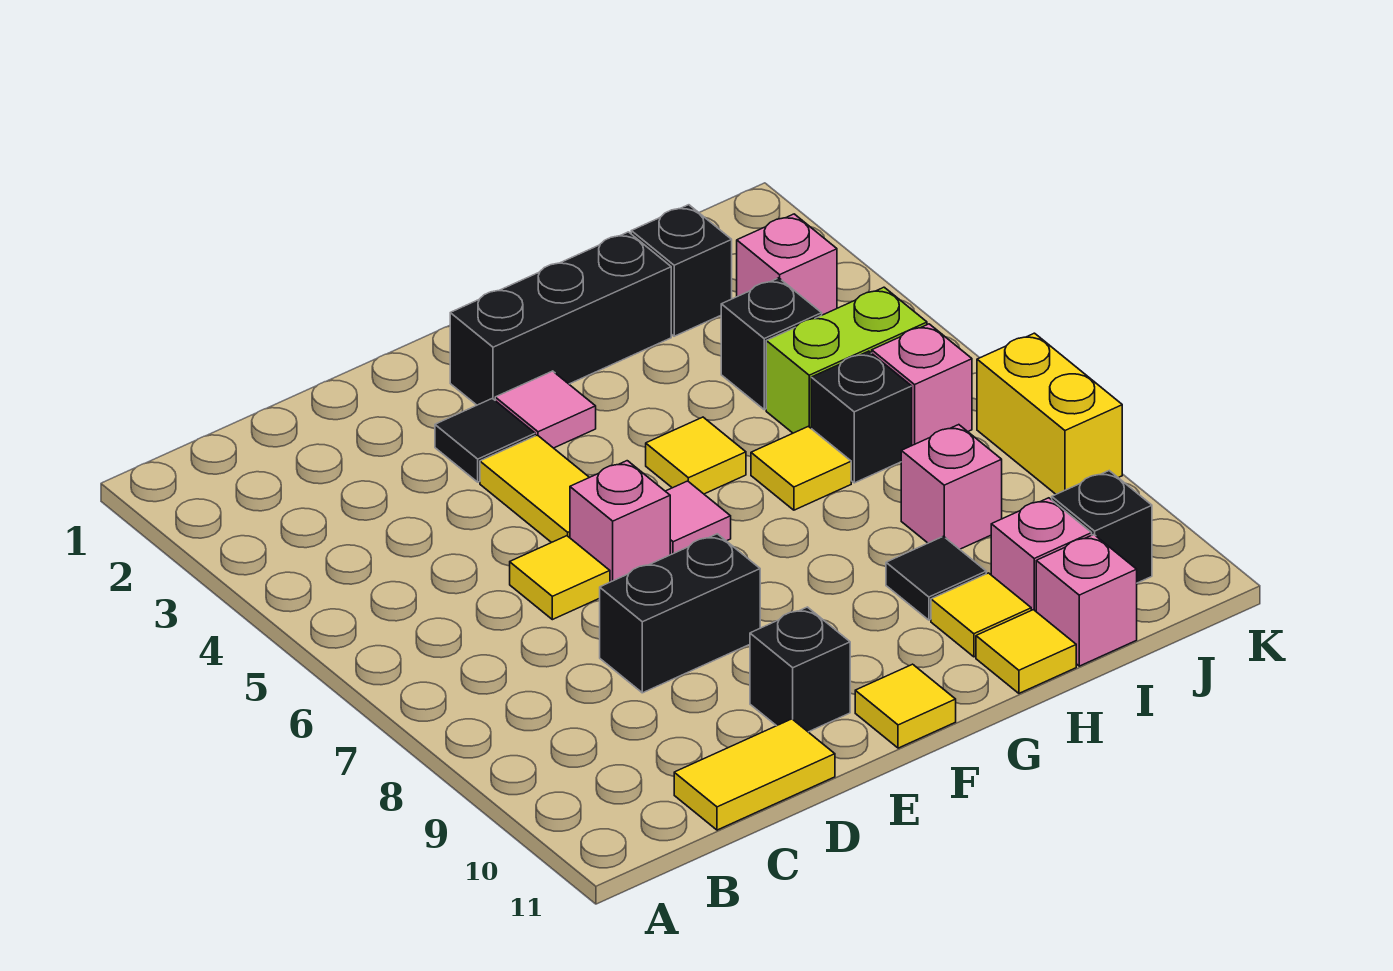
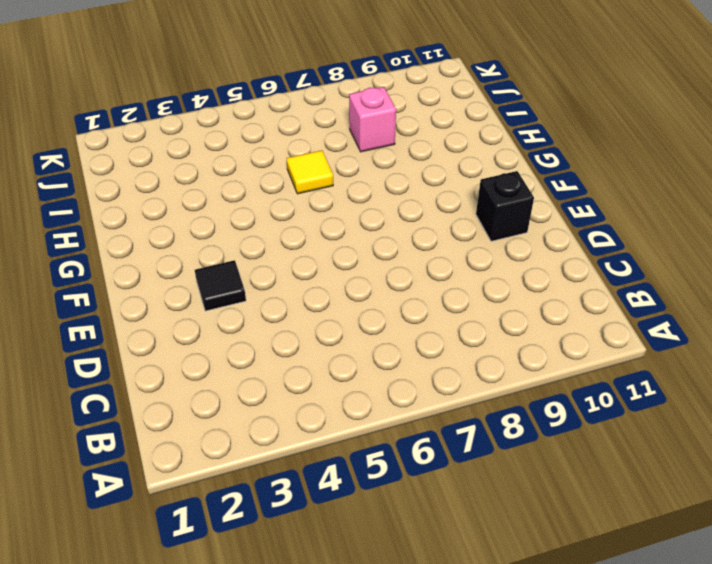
none -> yellow 1x2 tile [674,719,835,830]
none -> yellow 1x1 tile [510,536,610,620]
none -> black 1x2 brick [600,534,760,693]

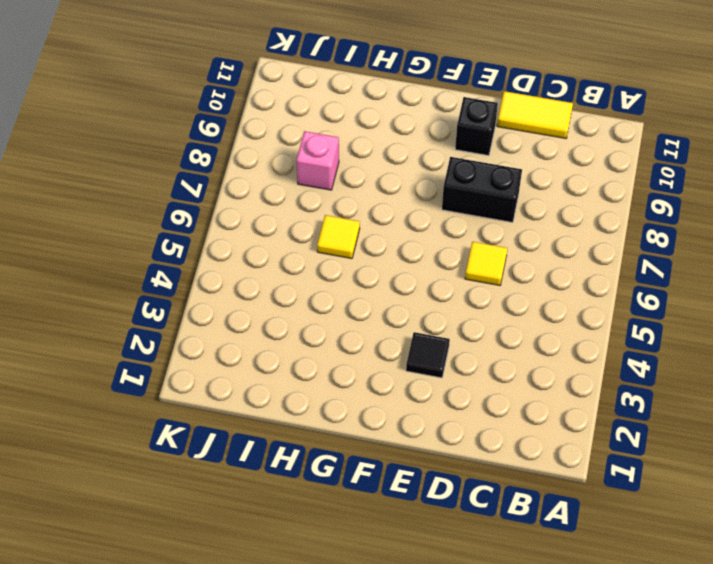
none -> yellow 1x2 tile [480,435,589,543]
none -> pink 1x1 brick [570,461,670,582]
none -> black 1x3 brick [450,232,671,405]

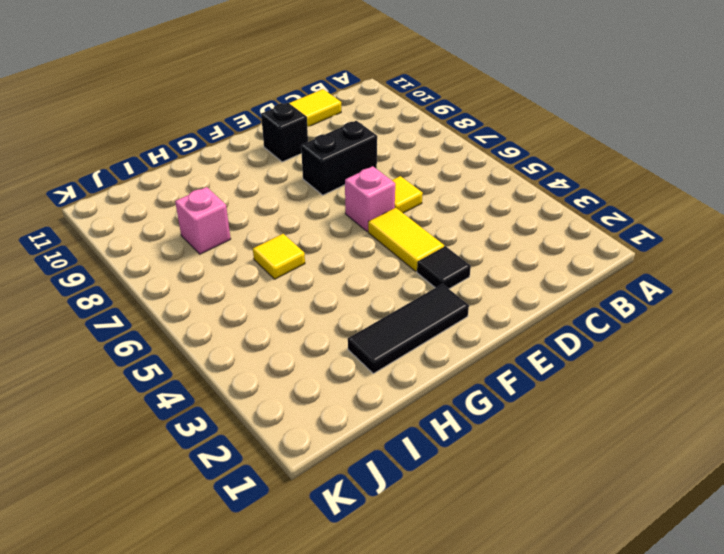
black 1x3 tile [348,284,469,374] -> black 1x3 brick [450,232,671,405]
none -> pink 1x1 tile [495,371,596,448]
none -> pink 1x1 tile [666,481,731,555]
none -> yellow 1x1 tile [855,664,956,748]

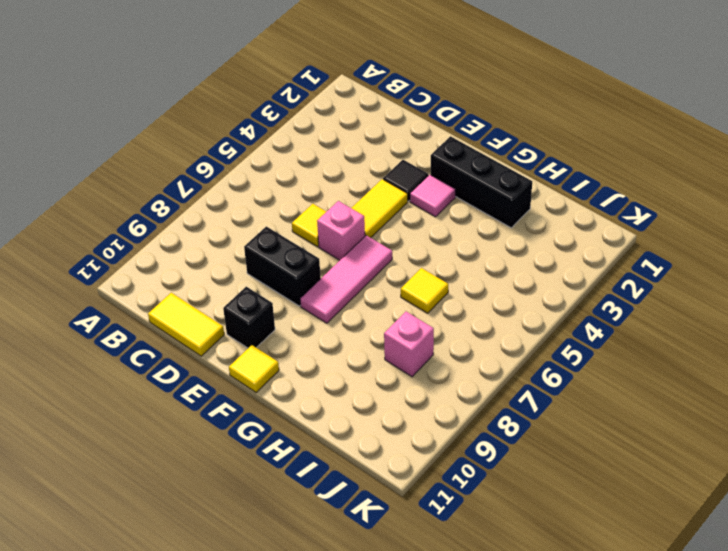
pink 1x3 tile [300,235,392,323] -> pink 1x1 tile [666,481,731,555]
none -> yellow 1x1 tile [646,417,746,494]
none -> black 1x1 tile [886,536,986,620]
none -> yellow 1x1 tile [931,573,1031,657]

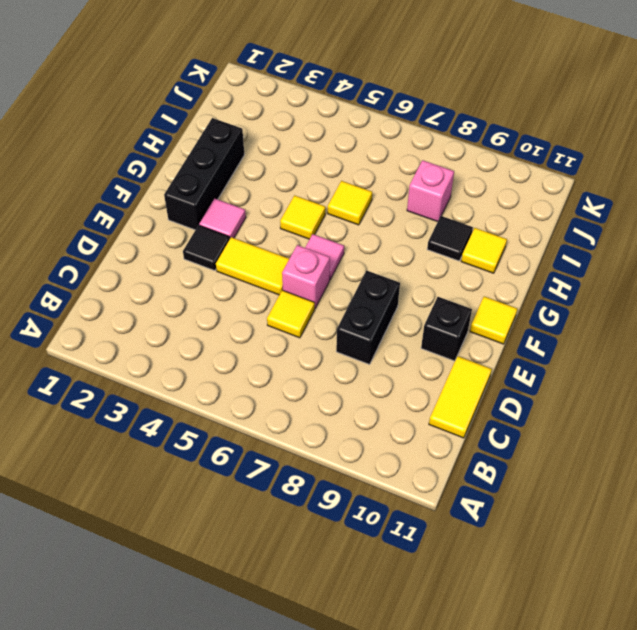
none -> yellow 1x1 tile [976,610,1076,693]
none -> black 1x1 brick [631,205,732,336]
none -> black 1x1 brick [721,278,822,410]

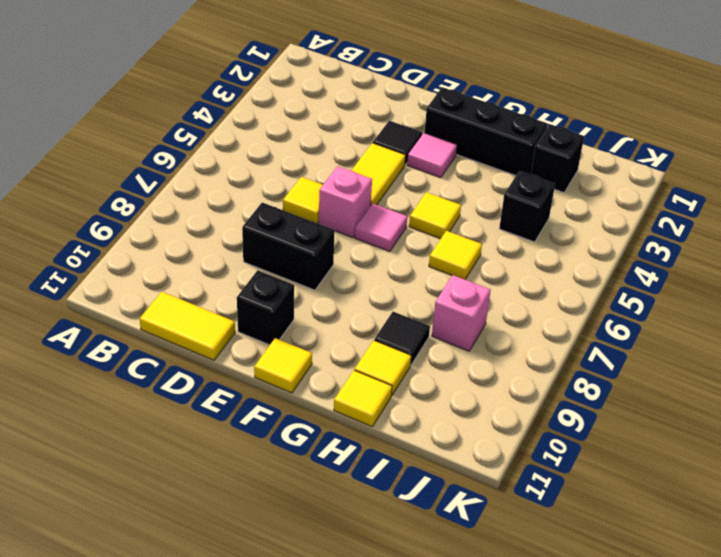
none -> lime 1x2 brick [766,287,927,433]
none -> black 1x1 brick [811,351,912,483]
none -> pink 1x1 brick [991,498,1092,611]

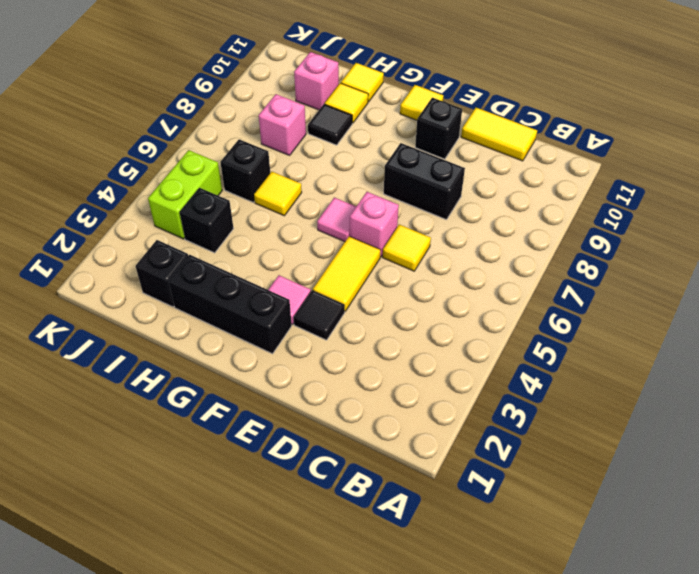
lime 1x2 brick [148,150,222,239] -> lime 1x2 brick turned to [766,287,927,433]
none -> yellow 1x1 tile [646,417,746,494]
none -> pink 1x1 brick [1036,535,1137,666]
none -> pink 1x1 brick [737,214,837,315]

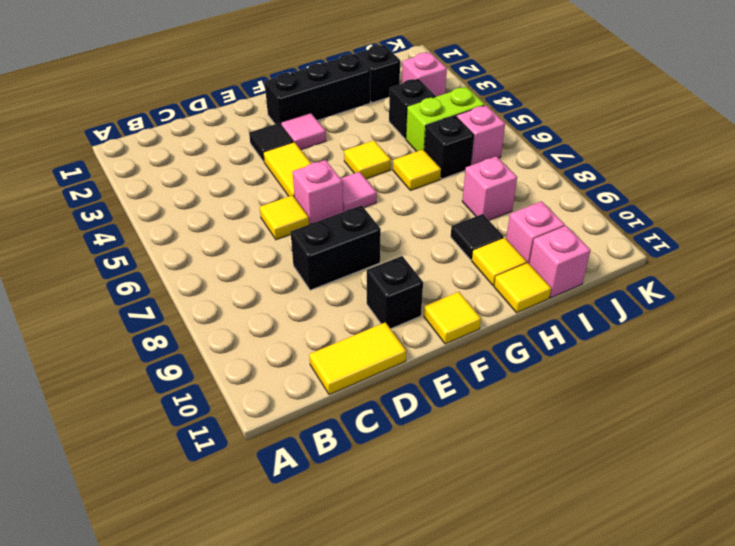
none -> black 1x1 brick [1052,471,1152,583]
none -> yellow 1x2 brick [977,333,1122,494]

